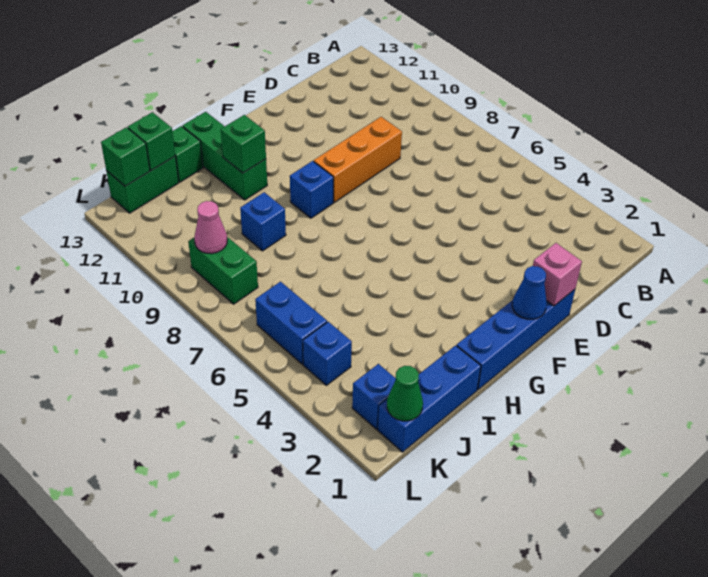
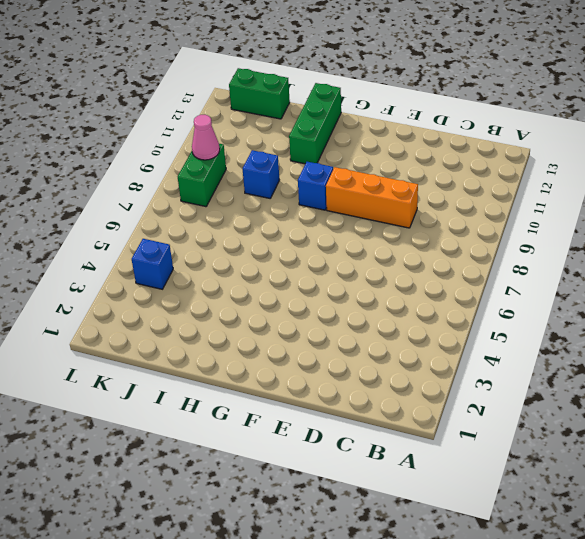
none -> blue 1x4 brick [457,289,575,390]
none -> blue 1x3 brick [378,345,481,452]
none -> green 1x1 brick [172,126,203,182]

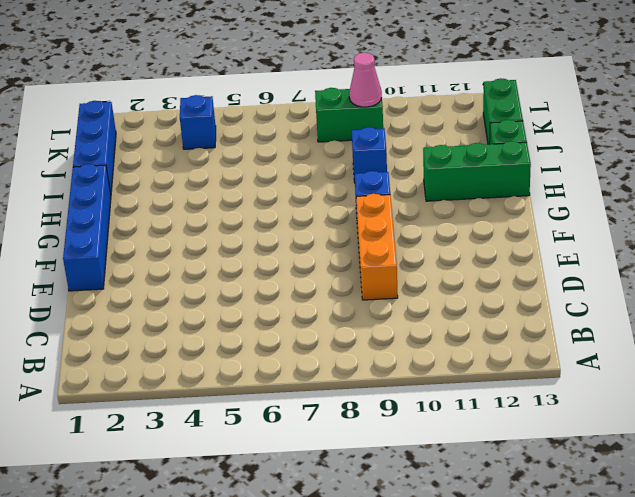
none -> blue 1x1 brick [352,364,396,429]
none -> blue 1x2 brick [255,282,327,364]
none -> pink 1x1 brick [533,243,582,306]

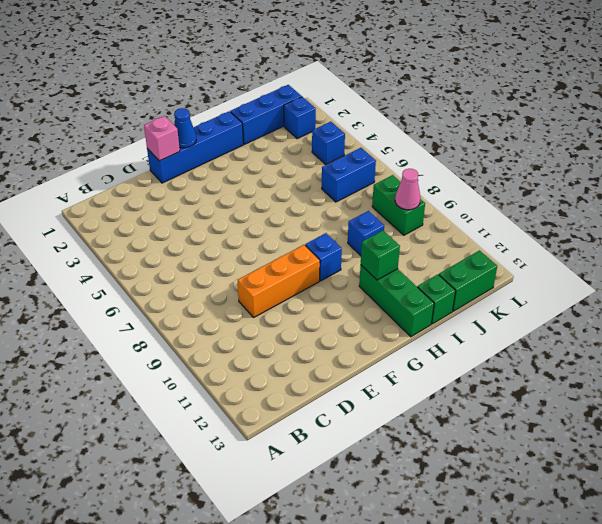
blue 1x2 brick [322,148,376,202] -> blue 1x2 brick turned to [255,282,327,364]
none -> green 1x1 brick [128,112,175,170]
none -> green 1x1 cone [387,366,423,421]
none -> green 1x1 brick [101,127,150,186]

